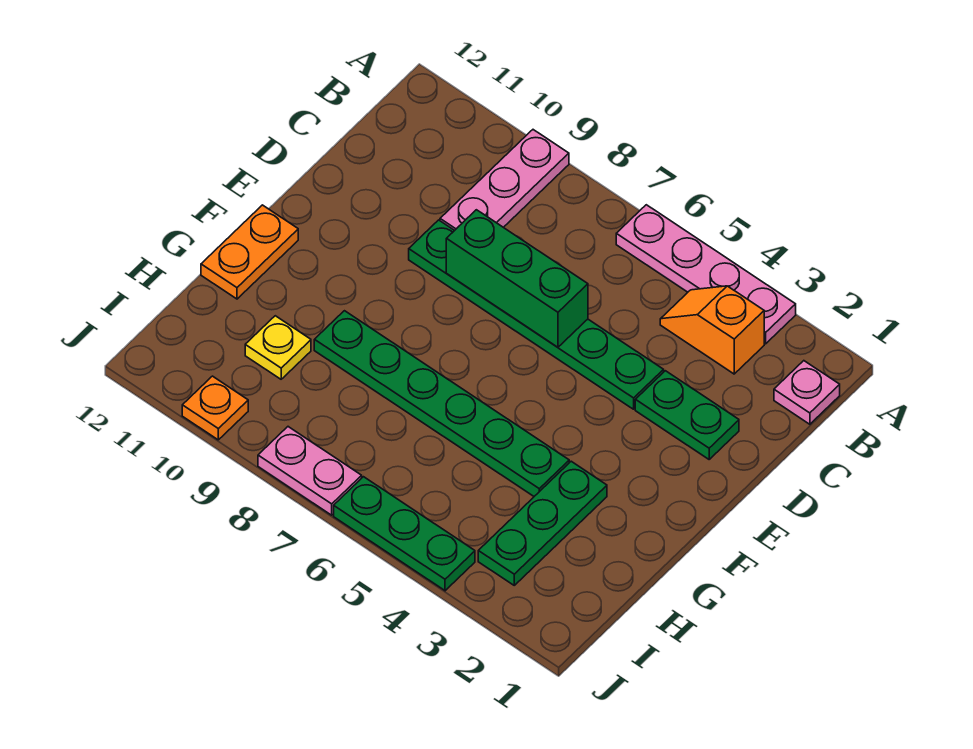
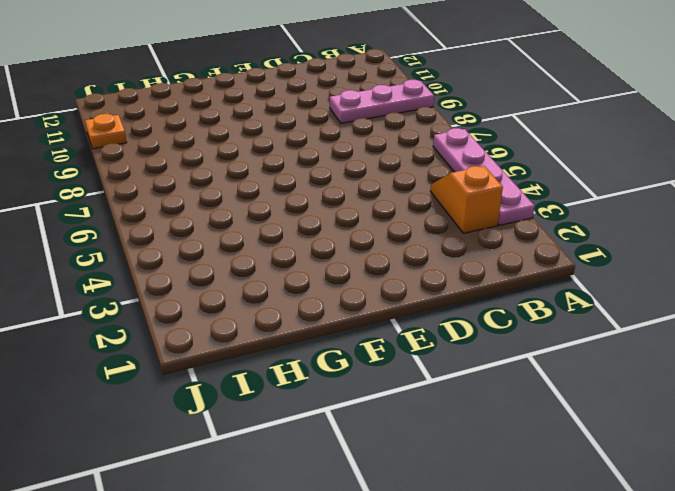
none -> pink 1x1 plate [774,361,840,424]
none -> green 1x2 plate [635,371,739,459]
none -> green 1x6 plate [409,220,664,409]

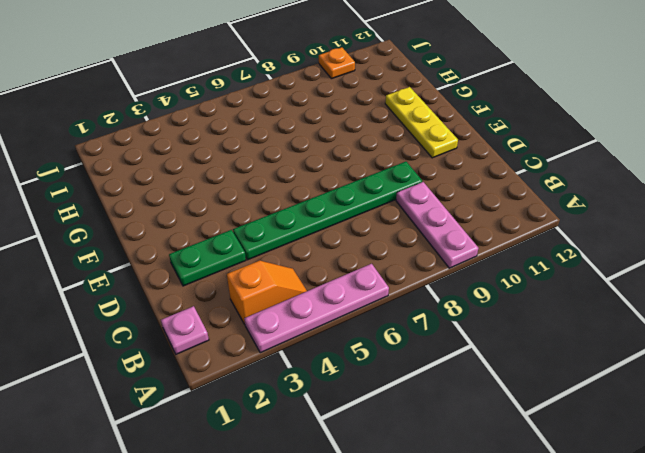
yellow 1x3 plate [385,87,458,158] -> none
none -> orange 1x2 plate [201,205,298,299]
none -> green 1x3 plate [478,461,607,585]
none -> green 1x6 plate [314,311,569,496]

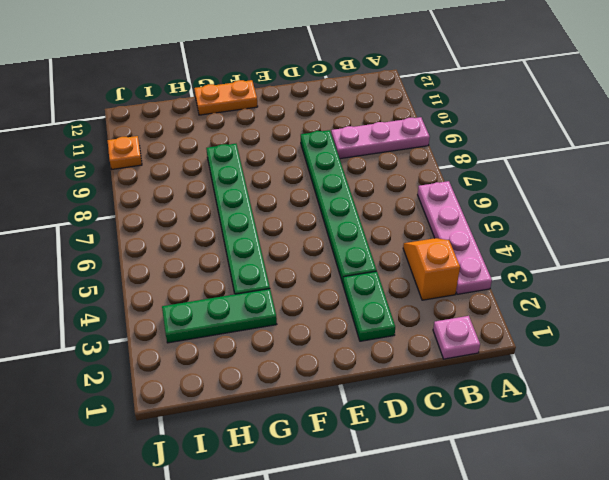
none -> yellow 1x1 plate [245,316,311,379]
none -> green 1x3 plate [334,477,475,591]
none -> pink 1x2 plate [258,427,362,515]

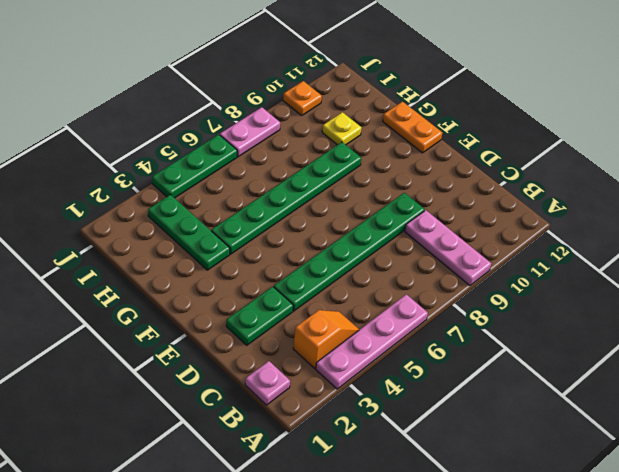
none -> green 1x3 brick [446,210,588,347]

